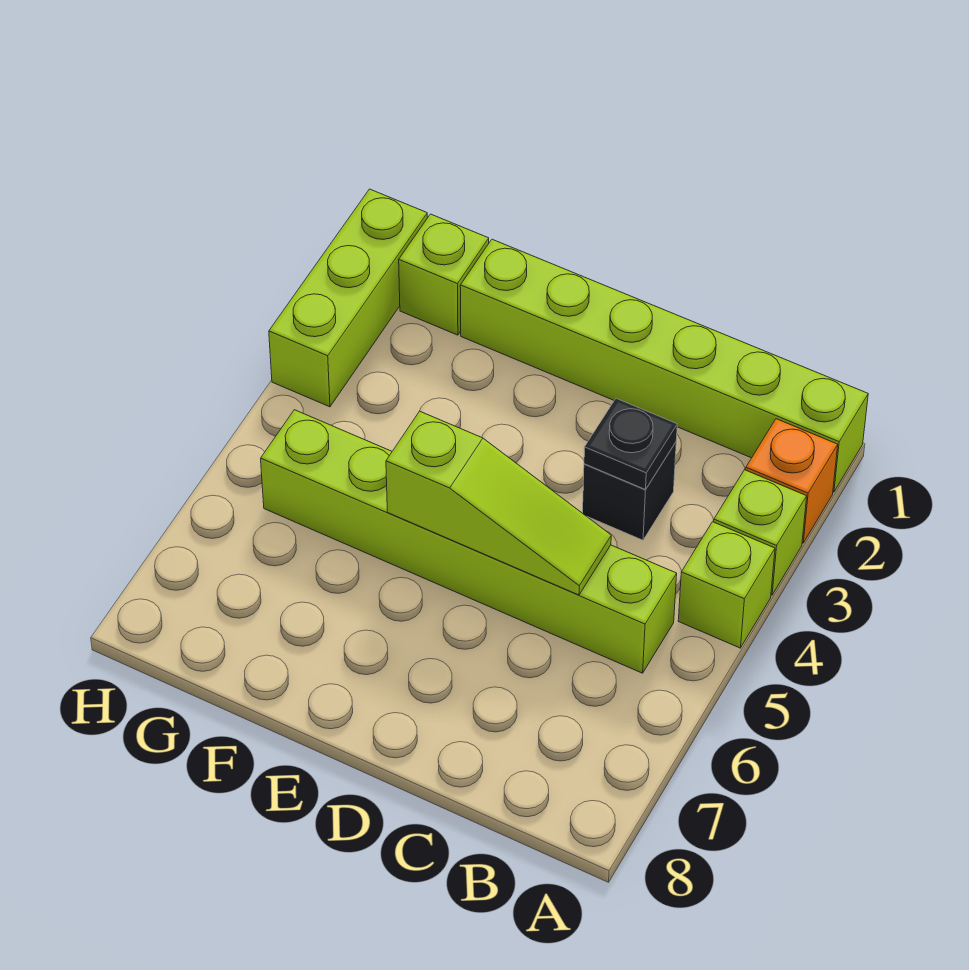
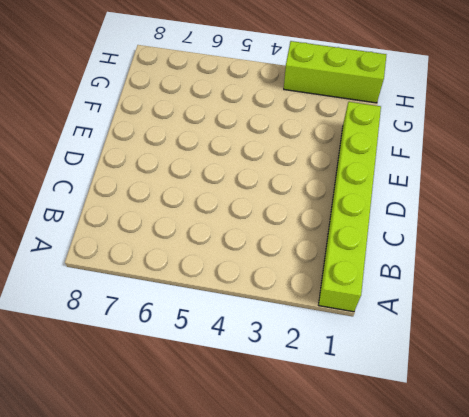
none -> orange 1x1 brick [746,419,838,543]
none -> lime 1x1 brick [714,470,807,595]

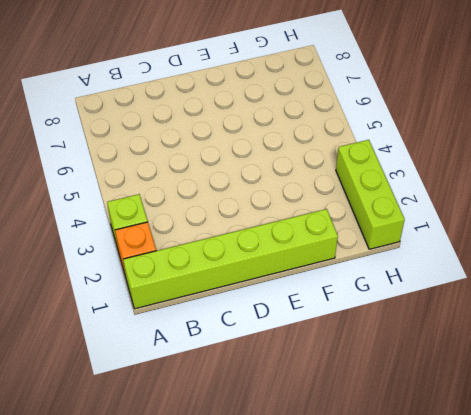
none -> lime 1x1 brick [678,522,775,648]
none -> lime 1x6 brick [261,410,677,673]

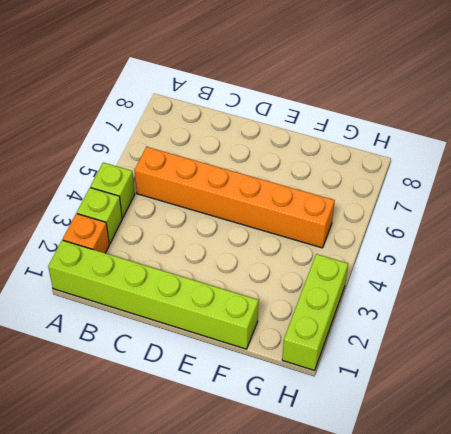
orange 1x6 brick [135,147,335,248] -> lime 1x6 brick [261,410,677,673]
none -> black 1x1 brick [583,442,676,540]
none -> lime 1x1 brick [399,214,489,335]

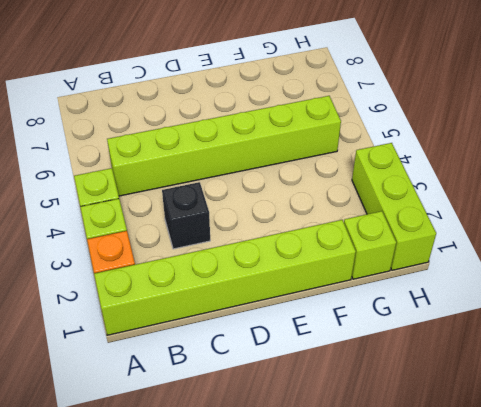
none -> black 1x1 plate [584,398,677,490]
none -> lime 1x3 slope [386,411,611,595]

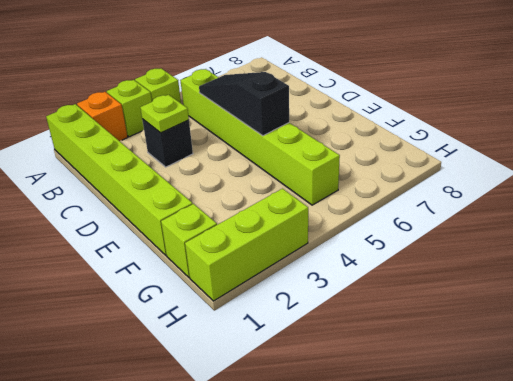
lime 1x1 plate [140,95,189,133] -> black 1x1 plate [584,398,677,490]
black 1x3 slope [199,72,289,136] -> lime 1x3 slope [386,411,611,595]

